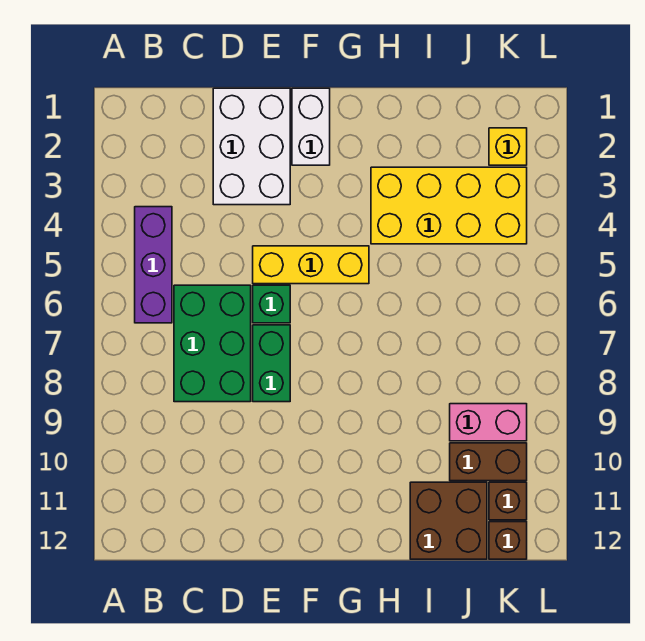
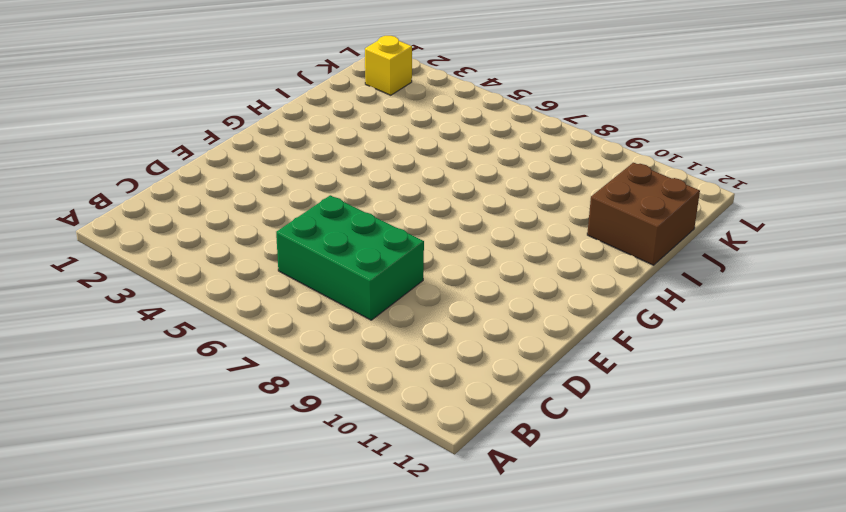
none -> purple 1x3 brick [135,207,172,323]
none -> white 2x3 brick [213,88,290,205]
none -> yellow 1x3 brick [253,246,369,284]

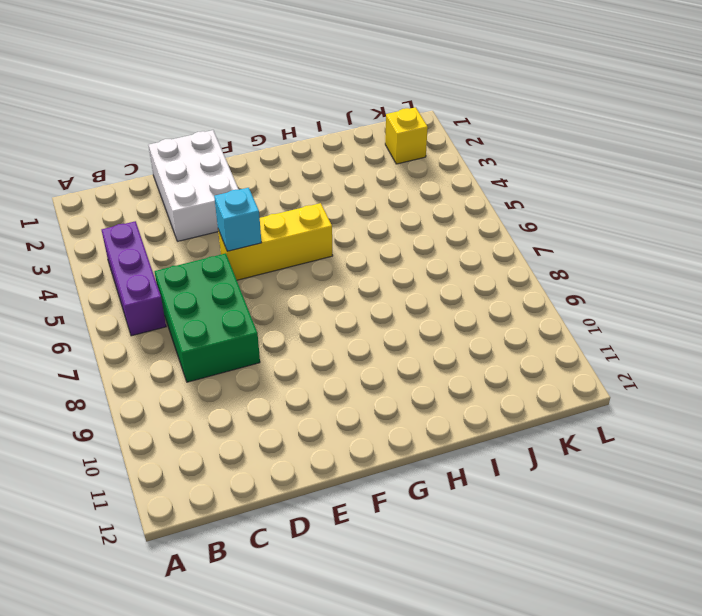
cyan 1x1 brick [214,188,261,251] -> none
none -> green 1x1 brick [253,285,290,323]
none -> green 1x2 brick [253,325,290,402]
none -> white 1x2 brick [292,88,330,165]

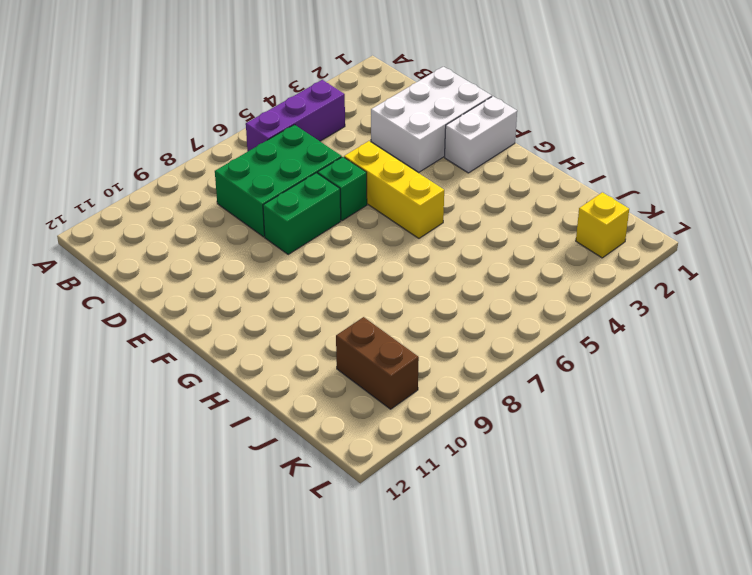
none -> yellow 2x4 brick [371,167,527,244]
none -> brown 2x2 brick [410,482,487,559]
none -> pink 1x2 brick [450,404,527,441]

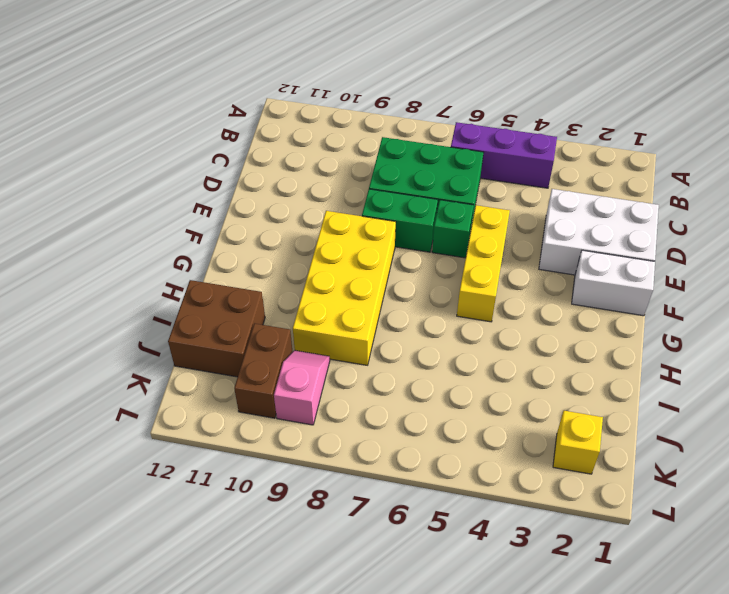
yellow 2x4 brick [293,211,396,365] -> yellow 2x4 brick moved to [371,167,527,244]
pink 1x2 slope [274,350,330,425] -> pink 1x2 brick [450,404,527,441]
none -> brown 1x1 brick [489,482,527,520]
none -> brown 1x1 brick [489,522,527,559]

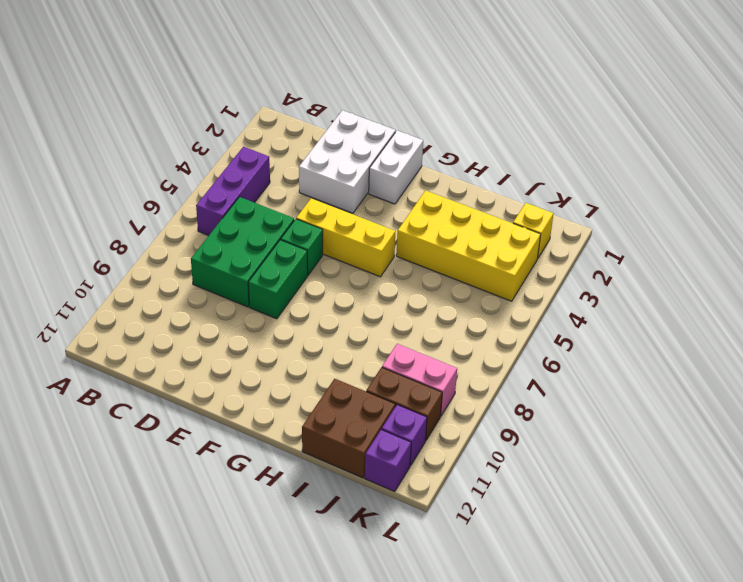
purple 1x1 brick [382,405,427,466] -> brown 1x1 brick [489,482,527,520]
purple 1x1 brick [365,430,411,492] -> brown 1x1 brick [489,522,527,559]

